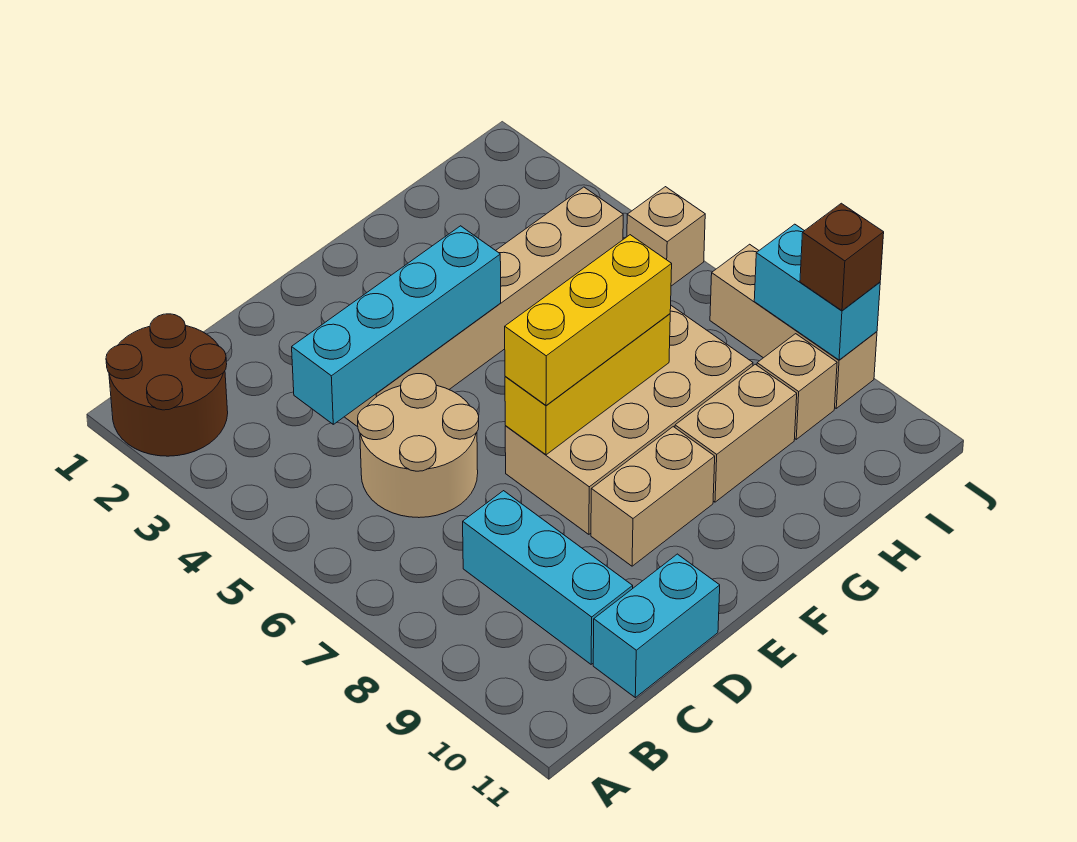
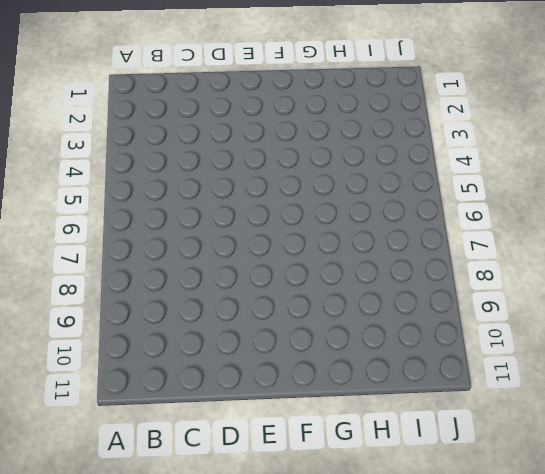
none -> brown 2x2 round brick [106,314,228,456]
none -> tan 2x2 round brick [358,374,479,518]
none -> cyan 1x3 brick [463,491,633,664]

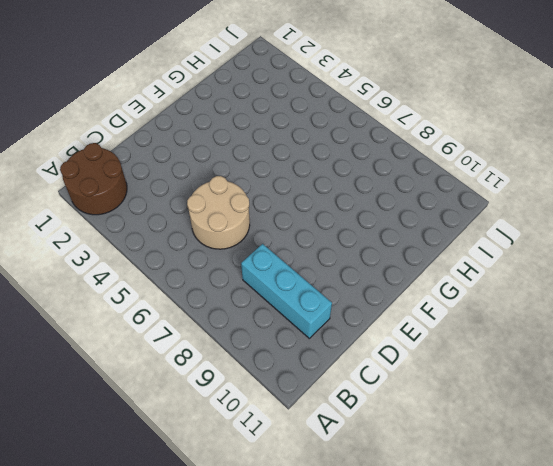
none -> cyan 1x2 brick [593,554,720,698]
none -> tan 1x6 brick [345,187,623,427]
none -> tan 2x4 brick [505,306,753,534]

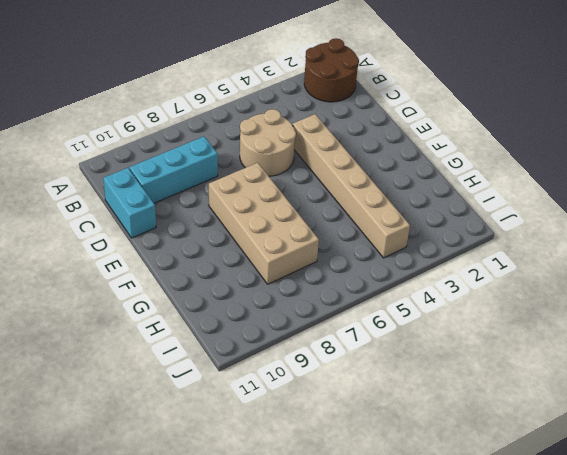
none -> tan 1x2 brick [591,427,715,566]
none -> tan 1x2 brick [675,364,797,502]
none -> tan 1x1 brick [757,334,837,439]

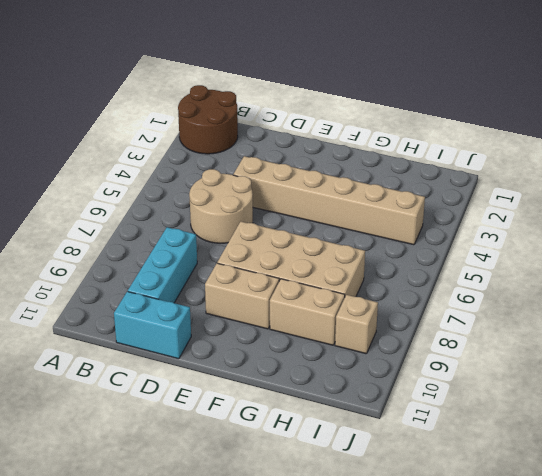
none -> tan 1x1 brick [627,187,705,286]
none -> tan 1x3 brick [710,244,877,408]
none -> cyan 1x4 brick [292,226,501,424]

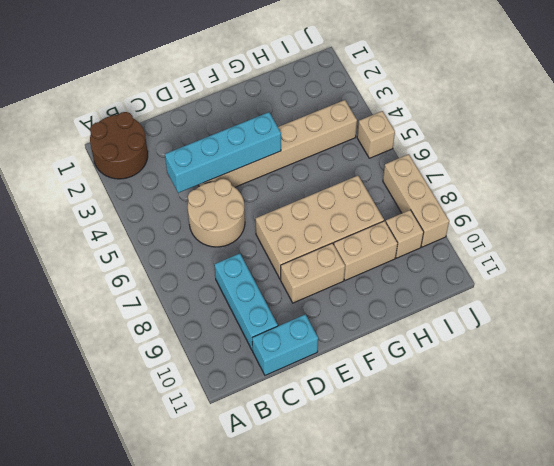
none -> yellow 1x3 brick [505,314,670,455]
none -> cyan 1x2 brick [754,224,880,360]
none -> yellow 1x3 brick [505,235,672,405]

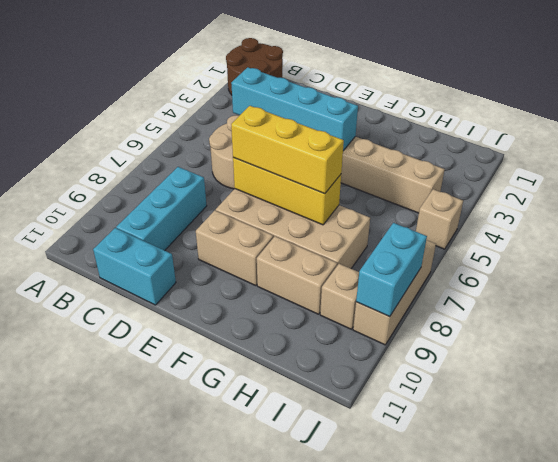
none -> brown 1x1 brick [800,203,884,311]

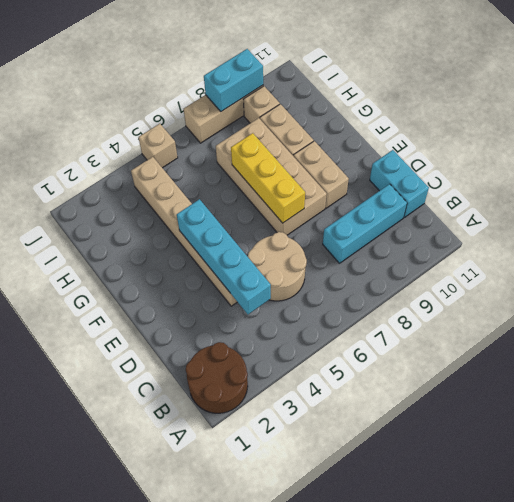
none -> yellow 1x3 brick [505,235,672,405]
none -> brown 1x1 brick [800,203,884,311]

